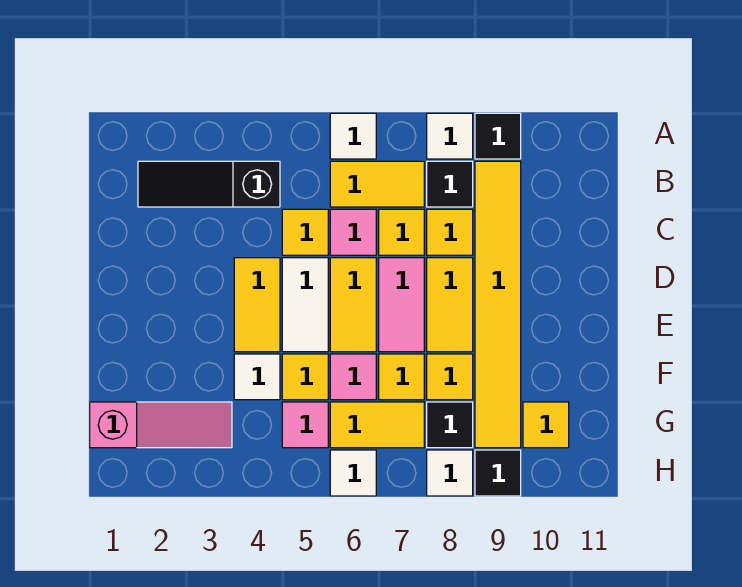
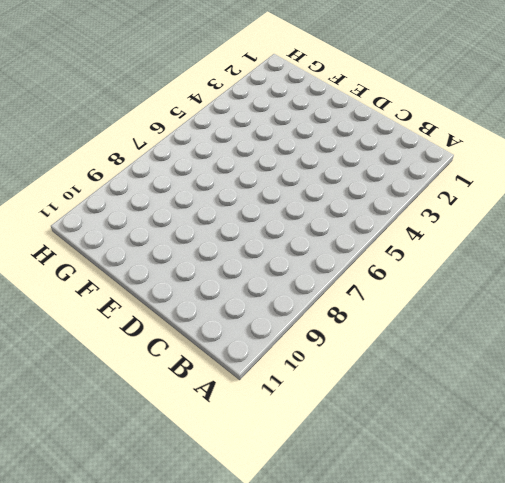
none -> white 1x1 tile [330,113,376,159]
none -> white 1x1 tile [427,113,473,159]
none -> black 1x1 tile [475,113,521,159]

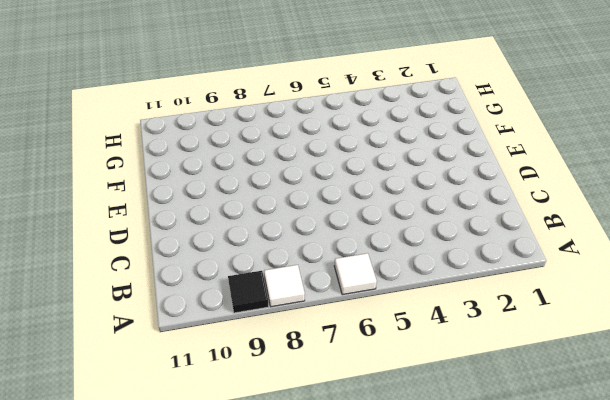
none -> black 1x3 slope [138,161,280,207]
none -> yellow 1x2 tile [330,161,424,207]
none -> black 1x1 tile [427,161,473,207]

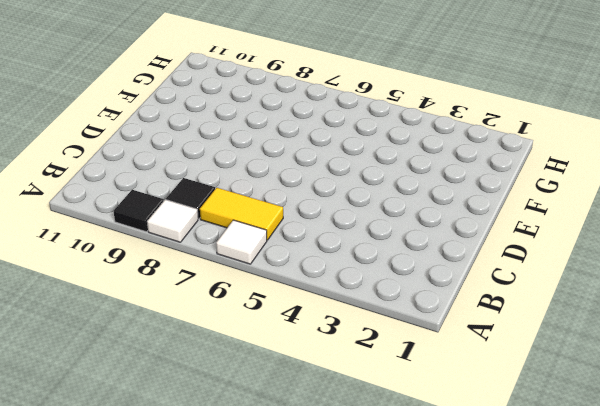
none -> black 1x3 slope [138,161,280,207]
none -> yellow 1x6 tile [475,161,521,448]
none -> yellow 1x1 tile [282,209,328,255]

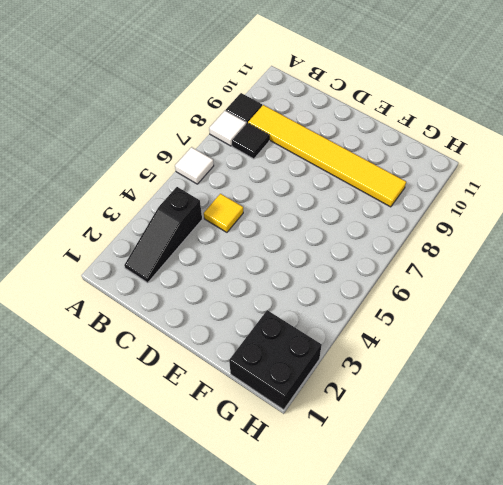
black 2x2 brick [229,310,322,410] -> pink 1x3 slope [90,402,232,448]
none -> yellow 1x2 tile [330,161,424,207]
none -> pink 1x1 tile [330,209,376,255]
none -> yellow 1x1 tile [379,209,424,255]

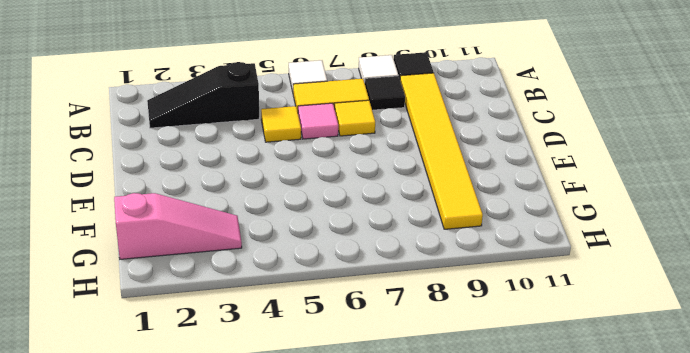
none -> yellow 1x1 tile [427,209,473,255]
none -> yellow 1x2 tile [234,258,280,352]
none -> white 1x2 tile [282,258,328,352]

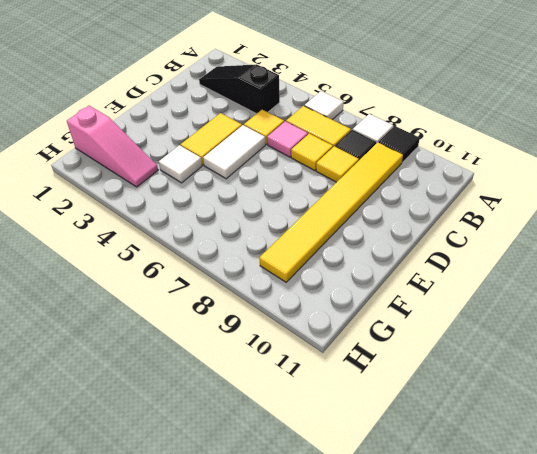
none -> yellow 1x2 tile [330,258,376,352]
none -> pink 1x2 tile [379,258,424,352]
none -> yellow 1x2 tile [427,258,473,352]

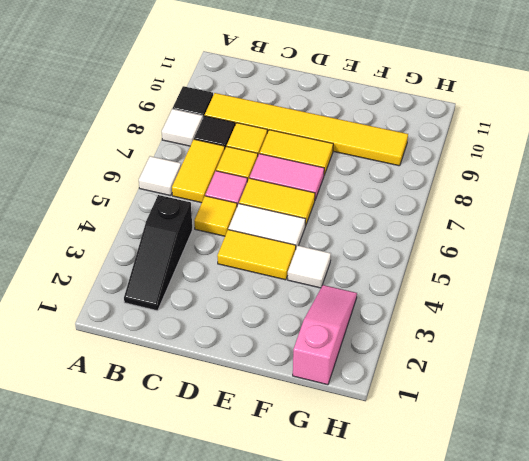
none -> yellow 1x1 tile [282,354,328,400]
none -> pink 1x1 tile [330,354,376,400]
none -> yellow 1x1 tile [379,354,424,400]

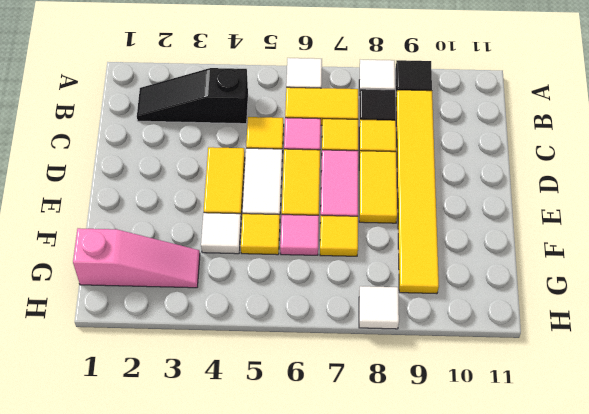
none -> yellow 1x1 tile [427,354,473,400]
none -> pink 1x1 tile [282,402,328,448]
none -> yellow 1x2 tile [330,402,424,448]

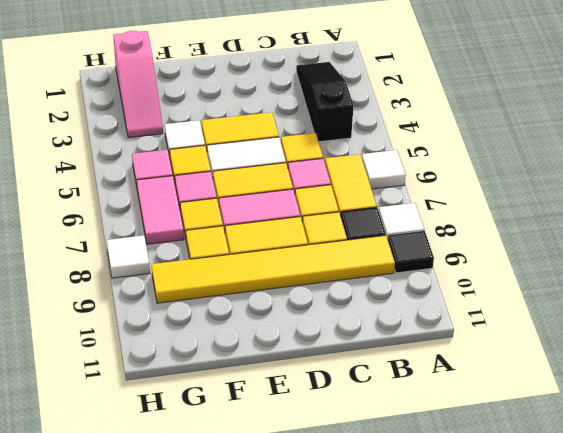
pink 1x2 tile [137,176,184,244] -> yellow 1x2 tile [330,402,424,448]
none -> black 1x1 tile [427,402,473,448]
none -> yellow 1x1 tile [523,402,569,448]
none -> white 1x1 tile [330,450,376,496]

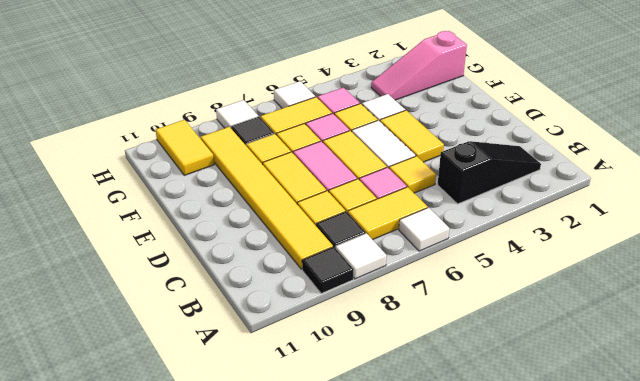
yellow 1x2 tile [156,120,214,175] -> yellow 1x1 tile [523,402,569,448]
none -> black 1x1 tile [475,450,521,496]

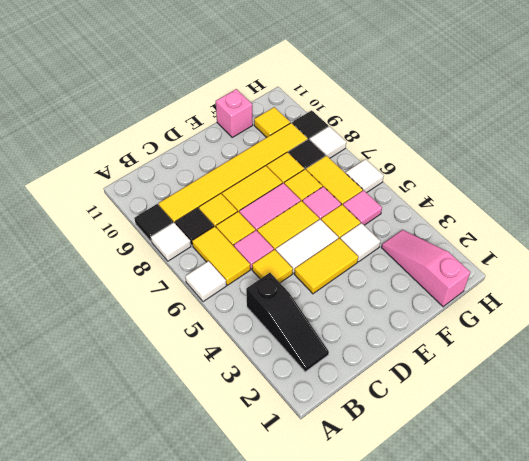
pink 1x1 brick [216,89,253,137] -> none

